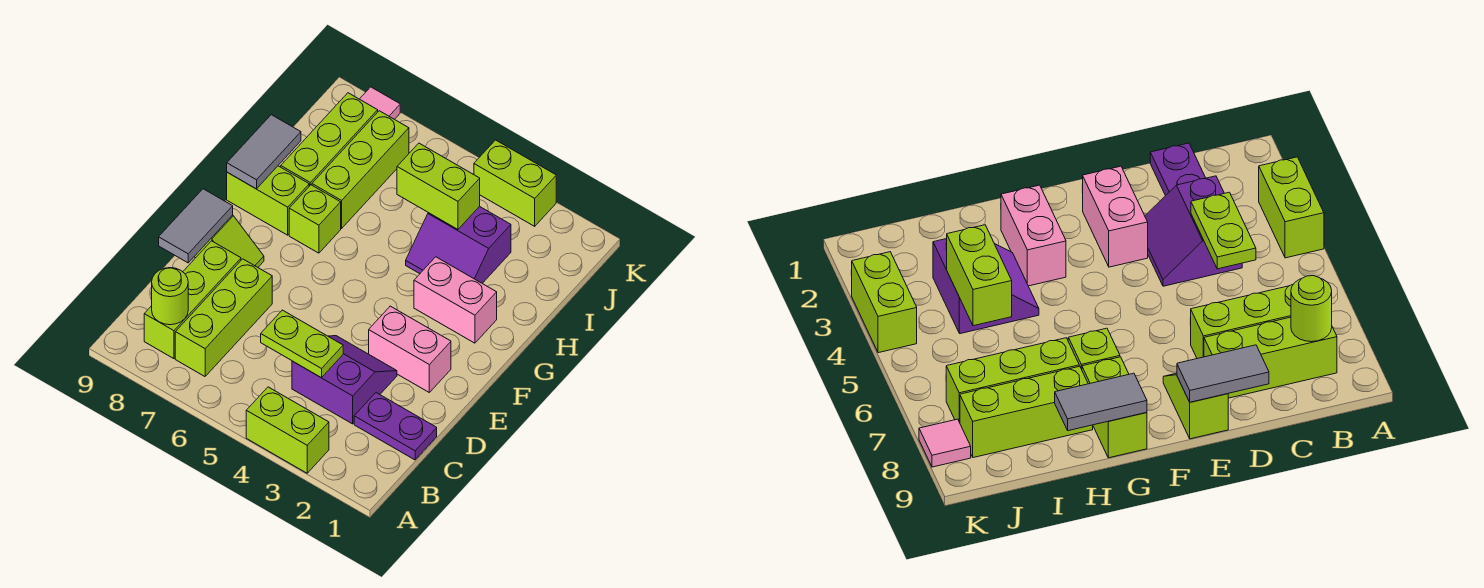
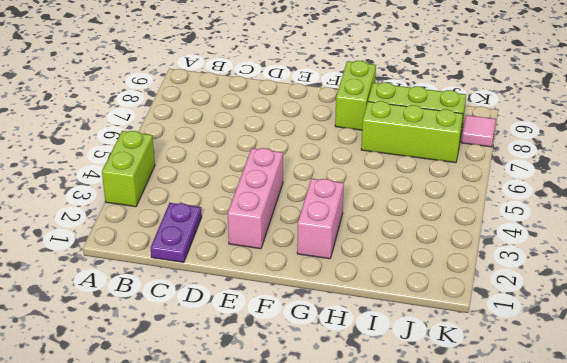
pink 1x3 brick [228,148,283,249] -> pink 1x2 brick [369,306,451,392]
none -> lime 1x3 brick [175,259,272,376]
none -> lime 1x3 brick [144,241,241,359]
none -> purple 2x2 slope [292,336,397,424]

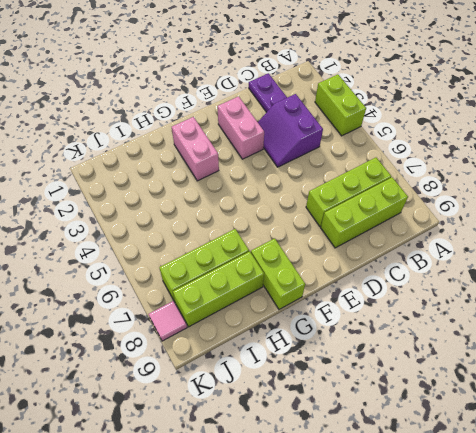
none -> lime 1x2 slope [194,215,264,267]
none -> lime 1x1 brick [289,185,341,253]
none -> purple 2x2 slope [406,206,511,283]

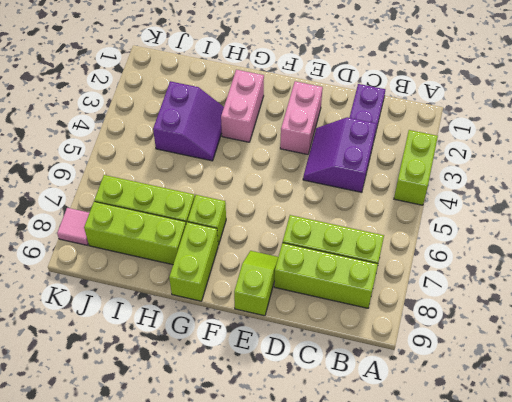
none -> lime 1x2 brick [474,140,556,226]
none -> lime 1x1 round brick [152,268,188,325]
none -> lime 1x2 plate [261,310,343,378]

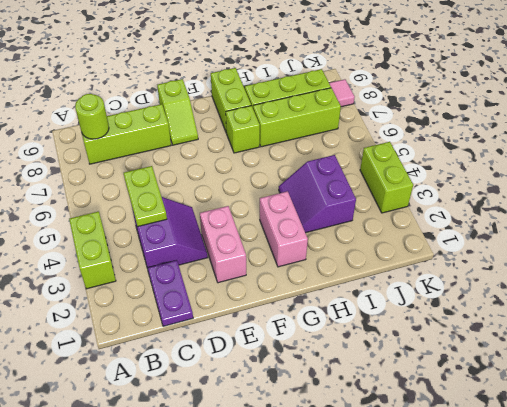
none -> lime 1x3 brick [175,259,272,376]
none -> grey 1x2 tile [159,189,233,263]
none -> grey 1x2 tile [227,115,301,189]

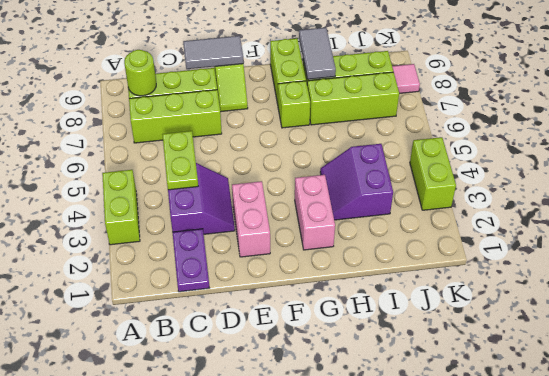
grey 1x2 tile [299,27,336,79] -> grey 1x2 tile turned to [227,115,301,189]
none -> lime 1x2 brick [397,143,480,229]

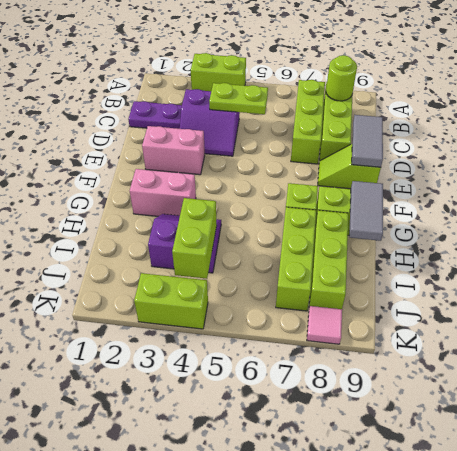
lime 1x2 brick [172,198,217,279] -> lime 1x2 brick turned to [397,143,480,229]

